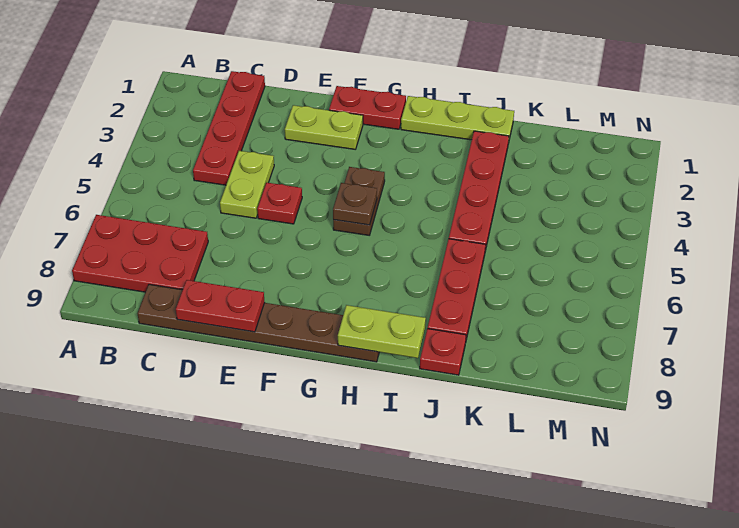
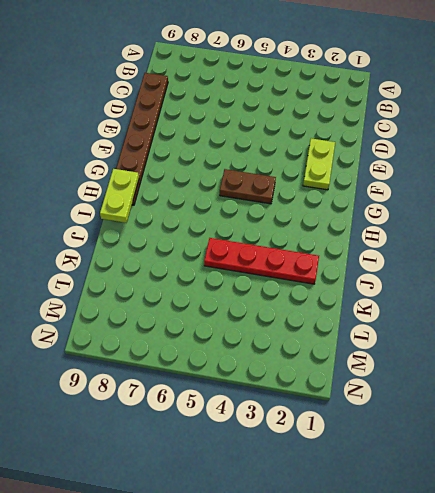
none -> red 2x3 plate [72,215,208,292]
none -> red 1x4 plate [193,71,265,185]
none -> lime 1x2 plate [220,151,274,218]

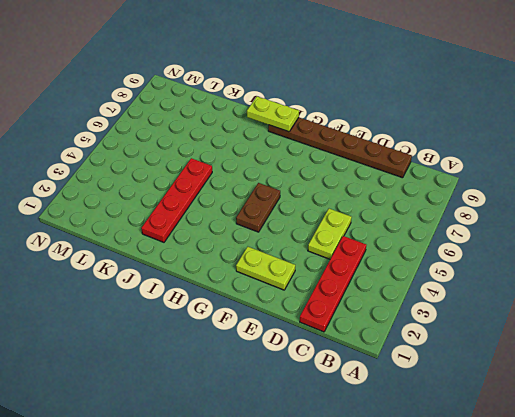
none -> red 2x3 plate [72,215,208,292]
none -> red 1x1 plate [257,183,302,224]
none -> red 1x2 plate [329,86,406,129]

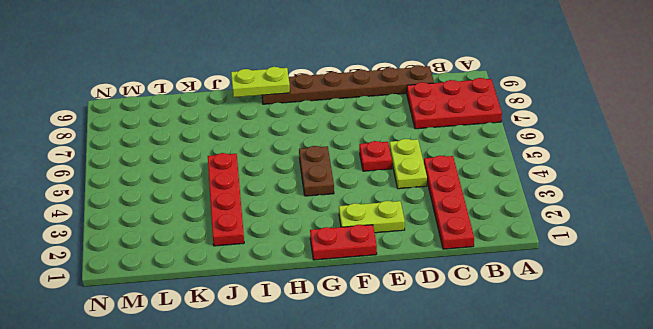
none -> lime 1x3 plate [401,96,514,144]
none -> red 1x3 plate [428,239,486,340]
none -> red 1x1 plate [420,329,466,375]

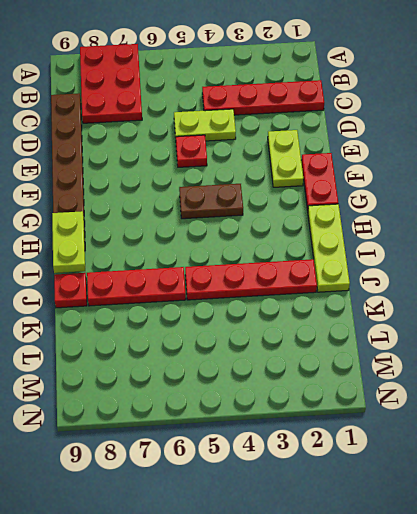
none -> red 1x2 plate [176,280,265,332]
none -> brown 1x1 plate [333,183,377,225]

